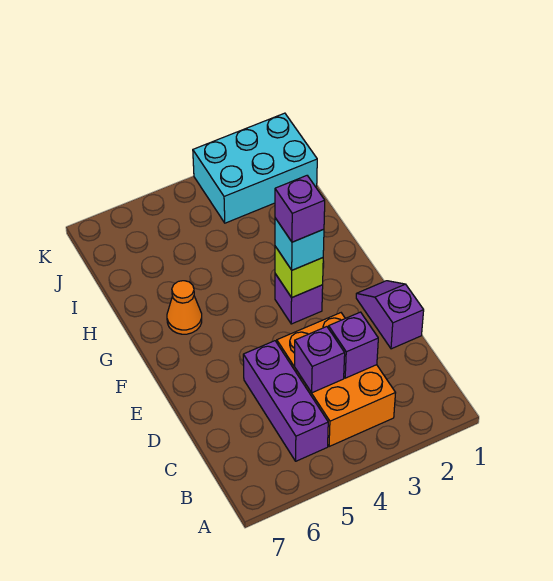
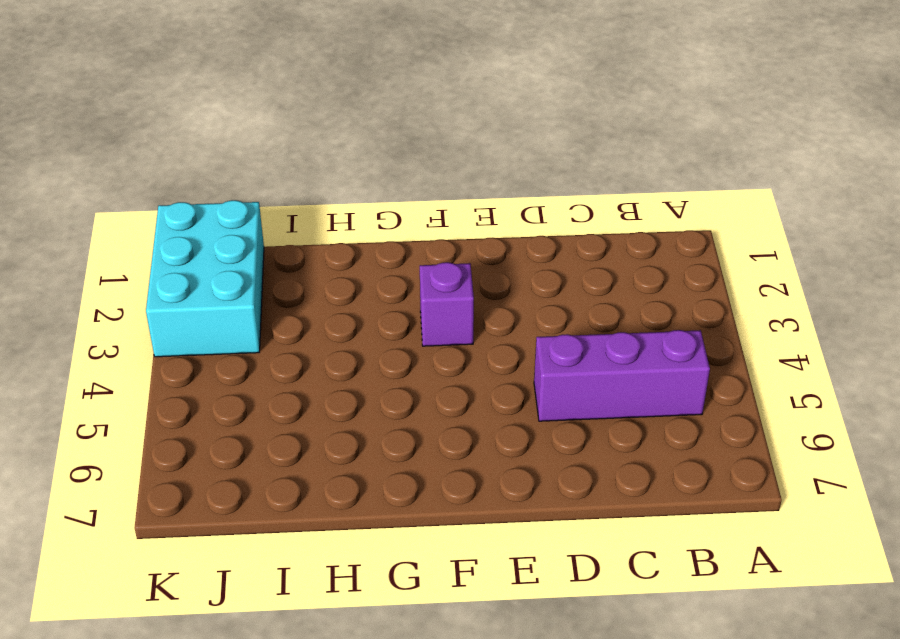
none -> orange 2x3 brick [277,313,395,447]
none -> purple 1x2 slope [356,281,424,349]

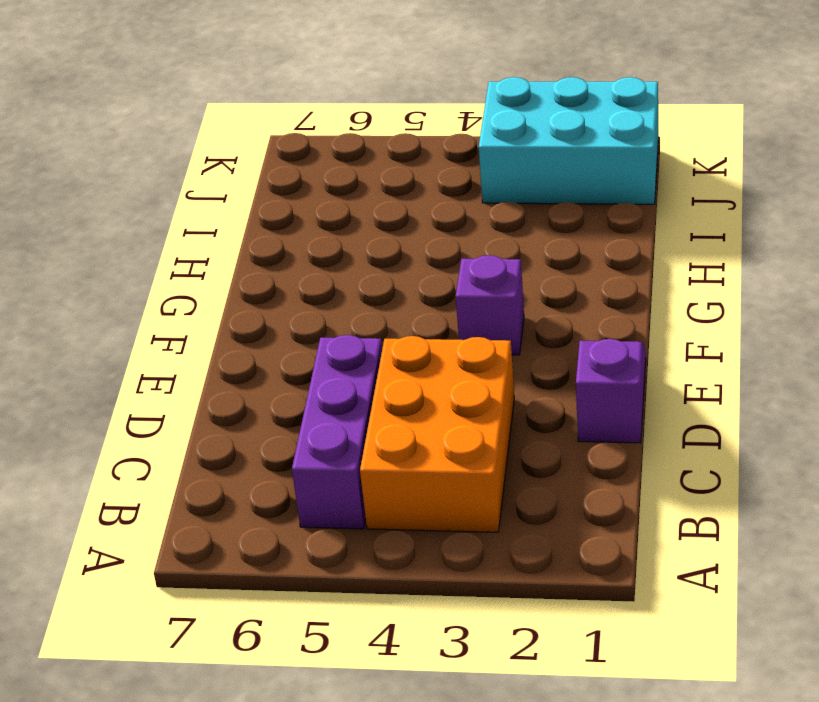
none -> orange 1x1 cone [167,281,202,334]
none -> purple 1x1 brick [329,312,378,378]

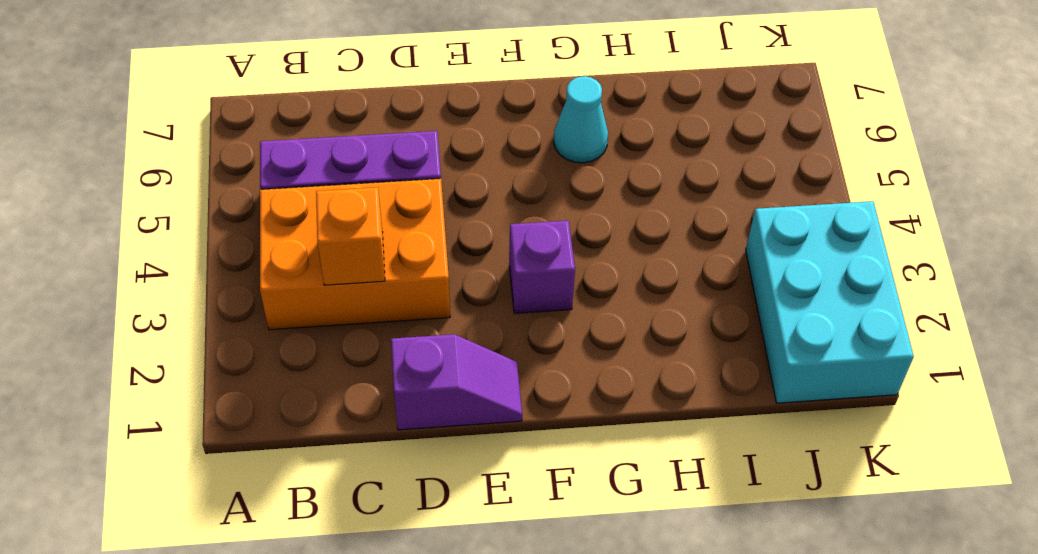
orange 1x1 brick [316,187,385,285] -> purple 1x1 brick [329,312,378,378]
cyan 1x1 cone [554,76,608,163] -> orange 1x1 cone [167,281,202,334]
none -> purple 1x1 brick [295,327,345,393]
none -> lime 1x1 brick [275,246,323,297]

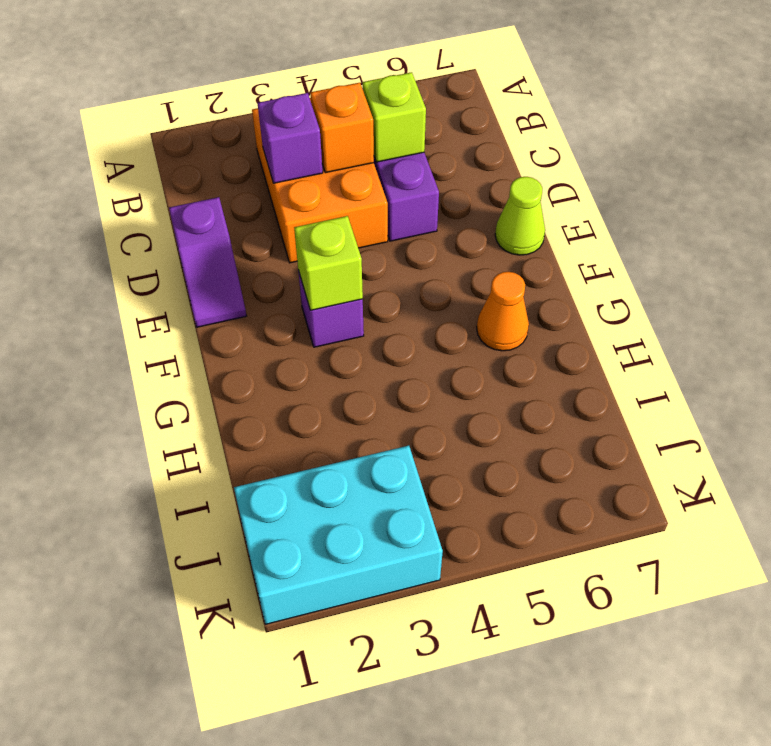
orange 1x1 brick [310,83,374,173] -> purple 1x1 brick [295,327,345,393]
lime 1x1 brick [363,72,426,162] -> none
lime 1x1 cone [495,177,545,255] -> none
none -> cyan 1x1 brick [275,218,324,270]
none -> purple 1x1 brick [275,176,325,242]

